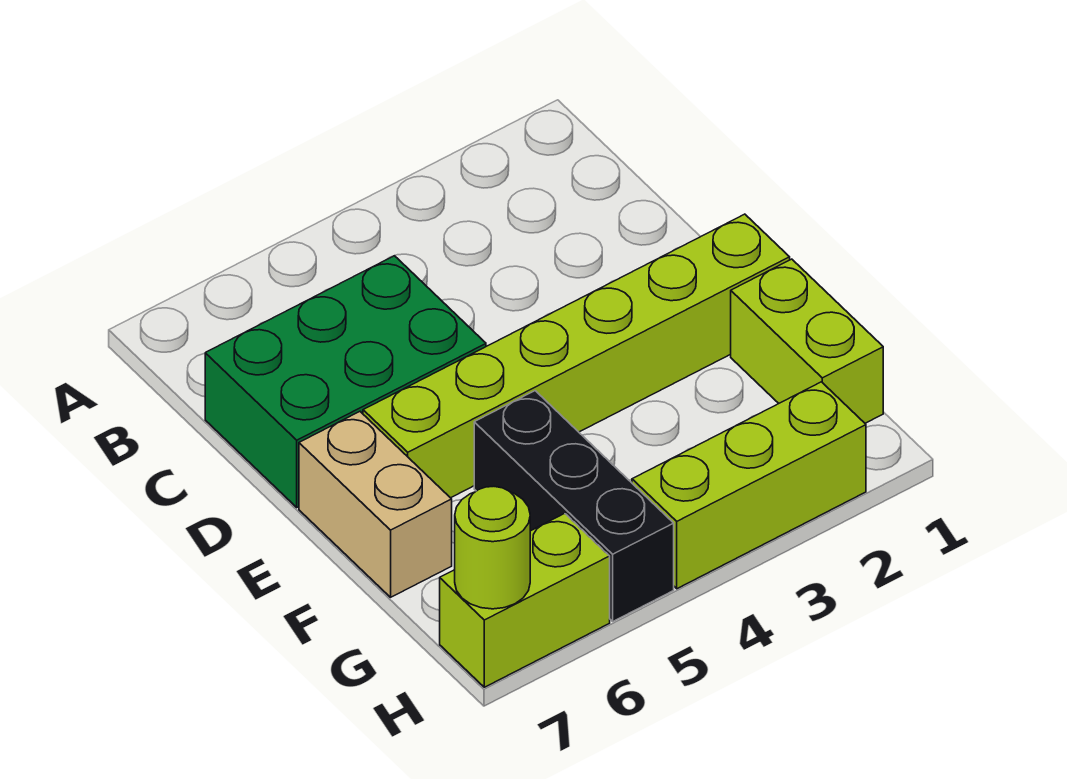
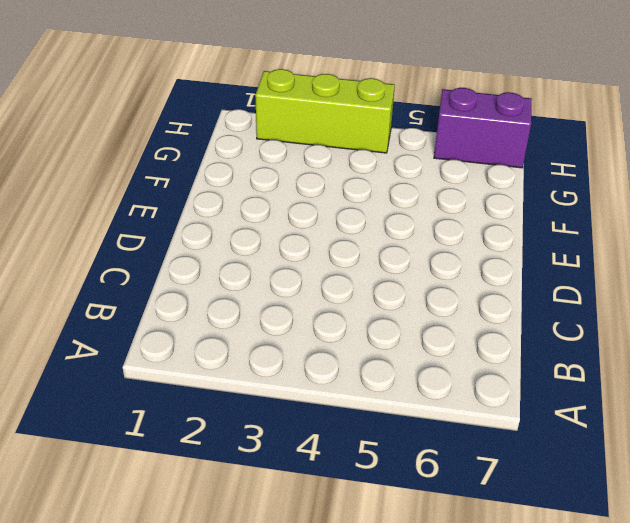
purple 1x2 brick [434,88,532,168] -> lime 1x2 brick [440,513,610,687]
none -> green 2x3 brick [205,256,486,507]
none -> lime 1x6 brick [363,214,790,498]

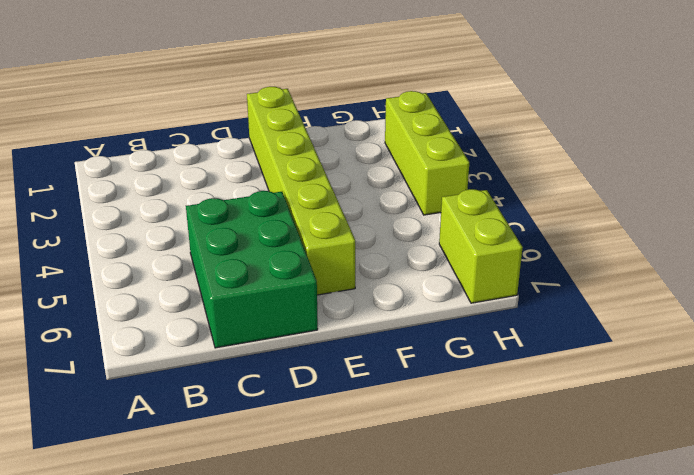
none -> tan 1x2 brick [299,412,452,597]
none -> lime 1x2 brick [731,259,883,423]

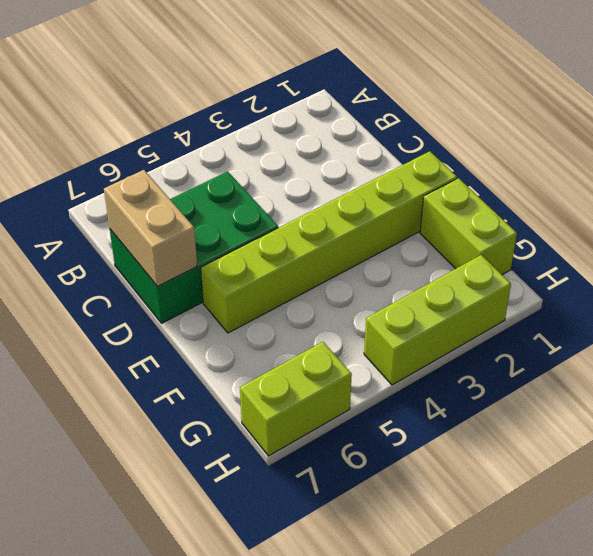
tan 1x2 brick [104,170,197,287] -> tan 1x2 brick moved to [299,412,452,597]
none -> black 1x3 brick [474,391,674,621]
none -> lime 1x1 round brick [455,487,530,609]

